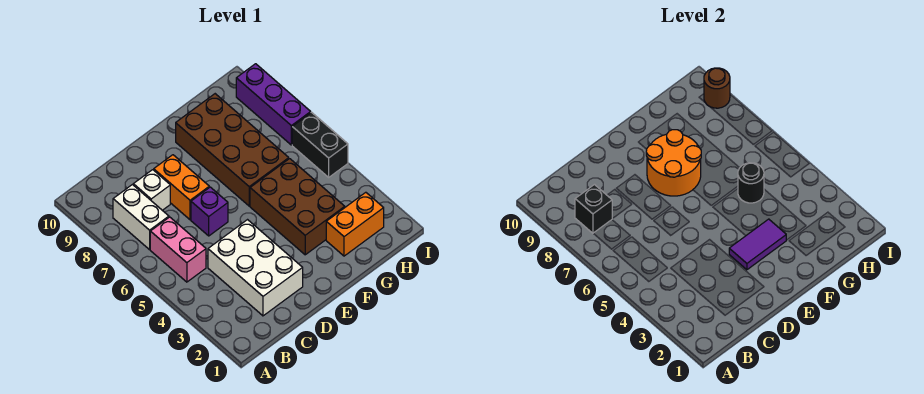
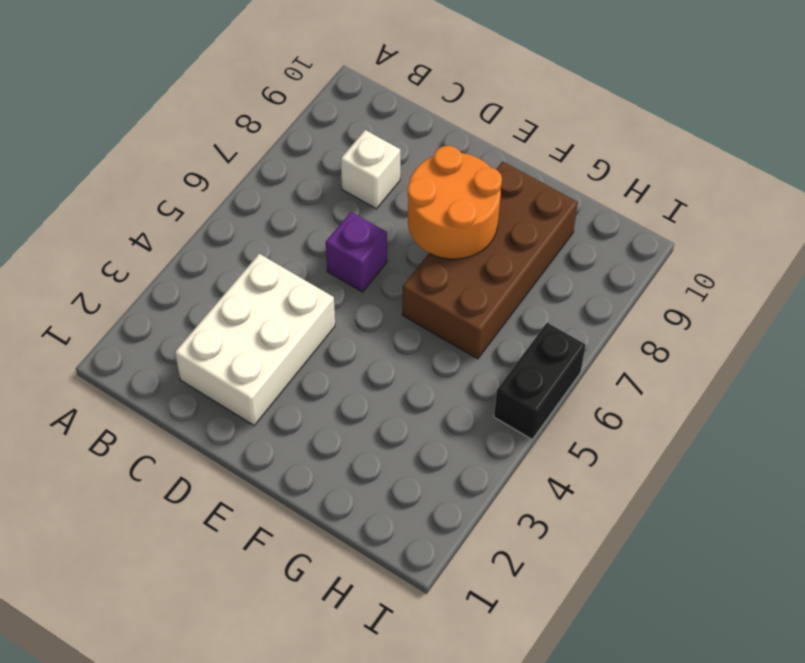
none -> pink 1x2 brick [150,217,206,282]
none -> white 1x2 brick [113,185,169,250]
none -> orange 1x2 brick [154,155,209,220]

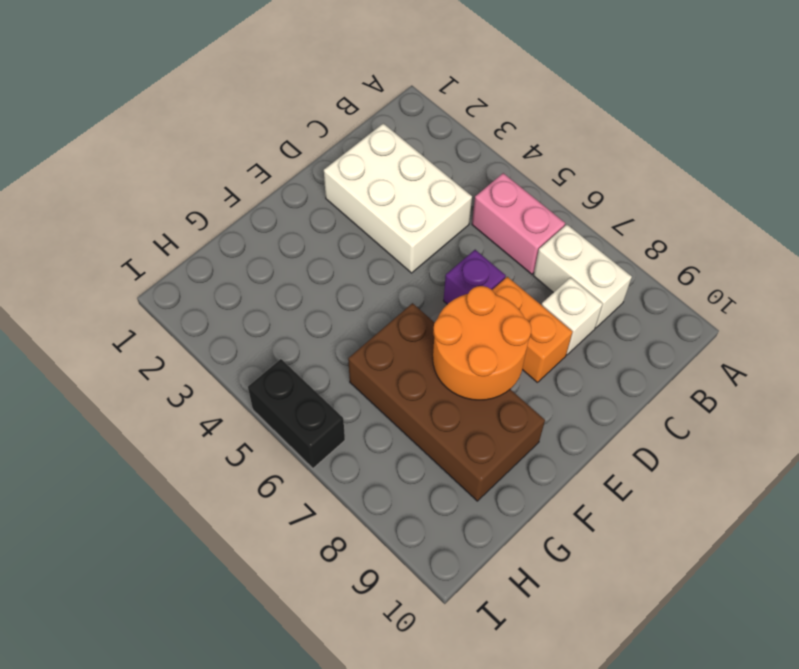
none -> brown 2x3 brick [250,159,345,255]
none -> orange 1x2 brick [326,192,384,256]
none -> purple 1x3 brick [236,64,311,145]

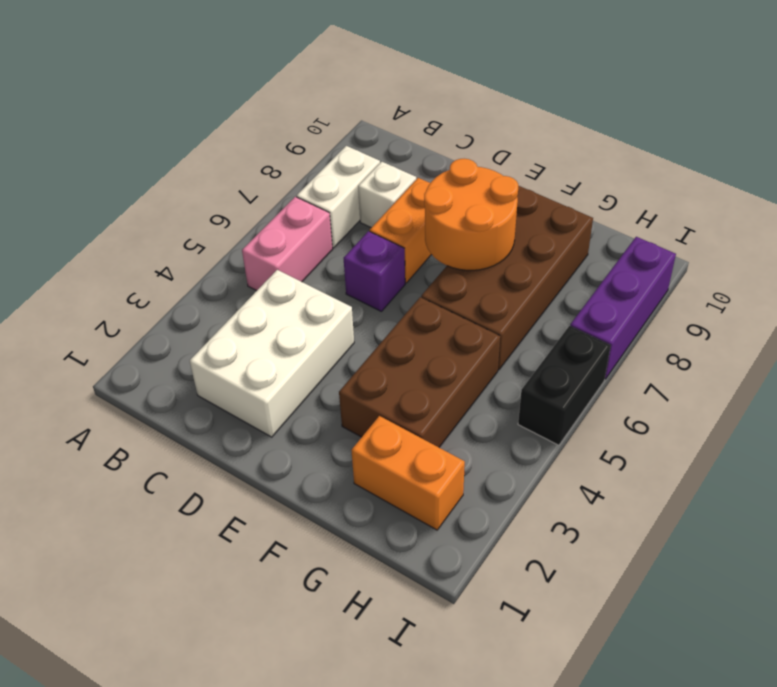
none -> black 1x1 brick [575,185,612,233]
none -> purple 1x2 tile [729,219,786,270]
none -> black 1x1 round brick [738,163,764,203]

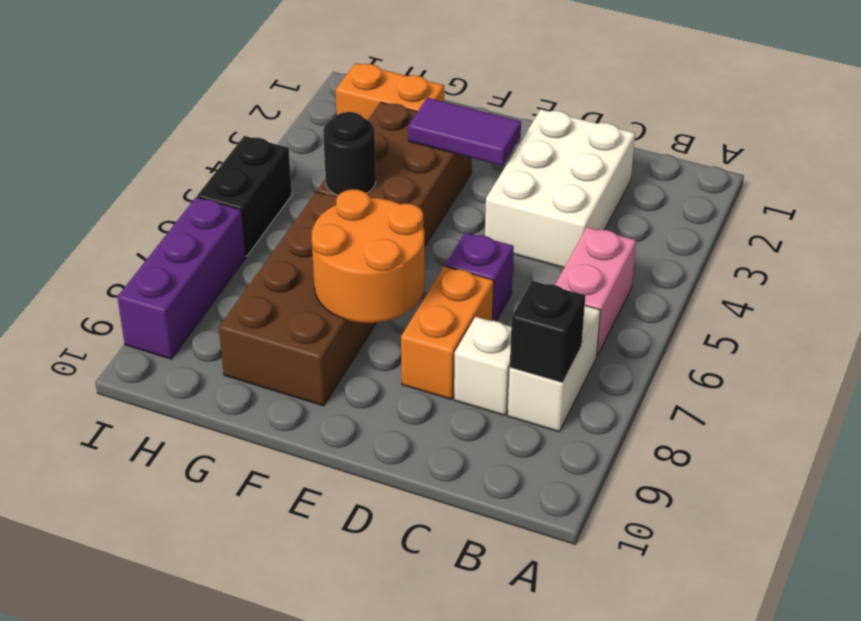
none -> brown 1x1 round brick [704,68,730,108]

